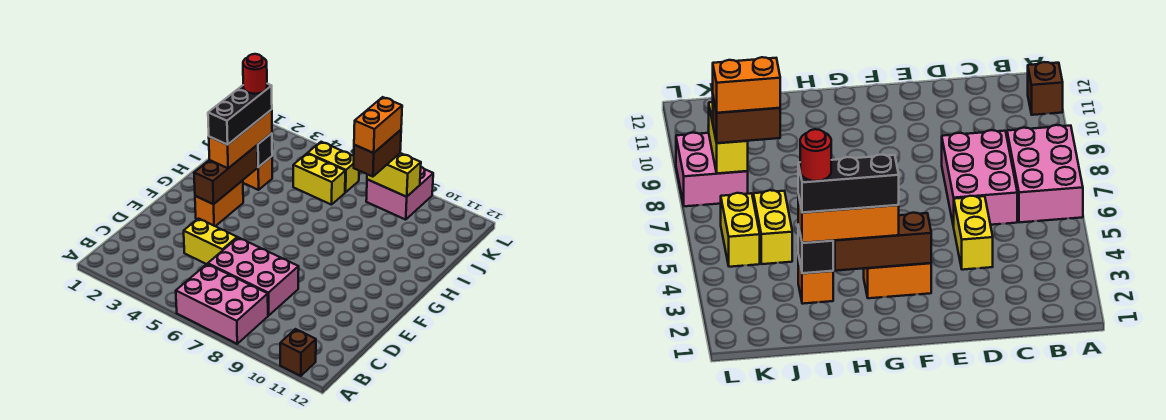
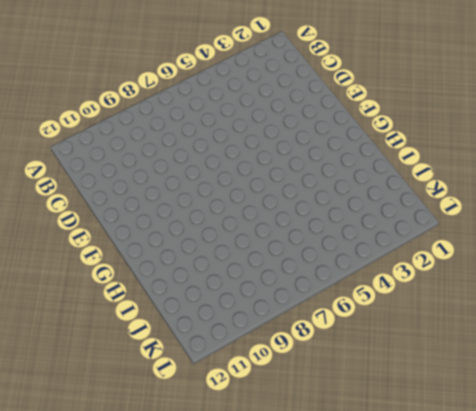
none -> pink 2x3 brick [176,264,268,344]
none -> brown 1x1 brick [280,329,316,376]
none -> pink 2x3 brick [208,237,299,316]

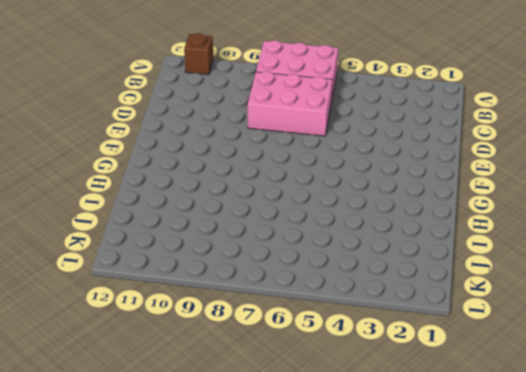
none -> yellow 1x2 brick [184,219,237,264]
none -> orange 1x2 brick [195,180,243,226]
none -> orange 1x1 brick [243,157,272,190]

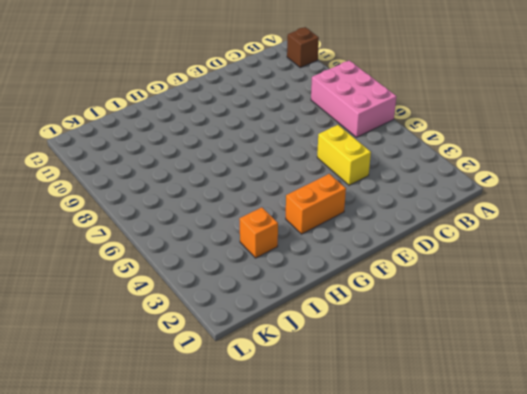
none -> pink 2x3 brick [208,237,299,316]
none -> yellow 1x2 brick [293,153,345,205]
none -> yellow 1x2 brick [308,142,359,192]

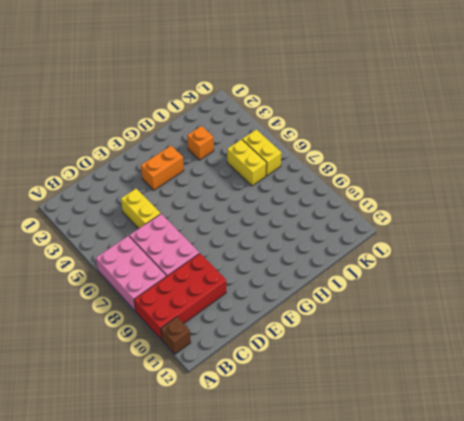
red 2x4 brick [134,253,226,340] -> none
none -> pink 2x2 brick [366,167,433,220]
none -> brown 1x3 brick [194,145,258,204]
none -> black 1x1 brick [257,133,272,167]

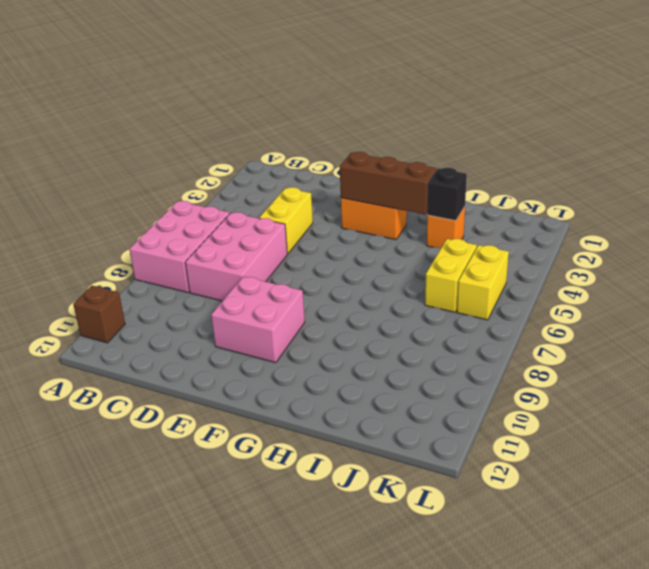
pink 2x2 brick [211,277,305,363] -> pink 2x2 brick moved to [366,167,433,220]
none -> yellow 1x2 brick [367,153,421,197]
none -> orange 1x3 brick [209,110,272,168]
none -> brown 1x2 brick [354,130,401,177]

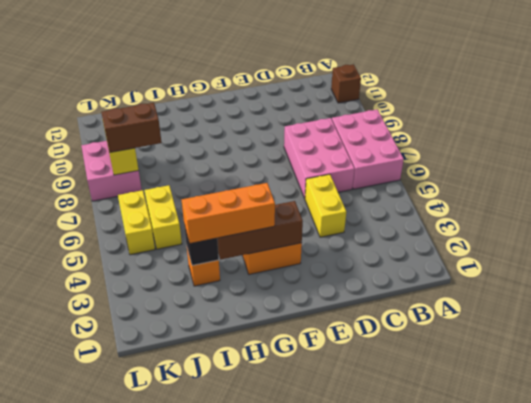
none -> black 1x3 brick [208,84,272,145]
none -> orange 1x2 brick [354,97,402,153]
none -> red 1x1 round brick [243,54,267,94]

